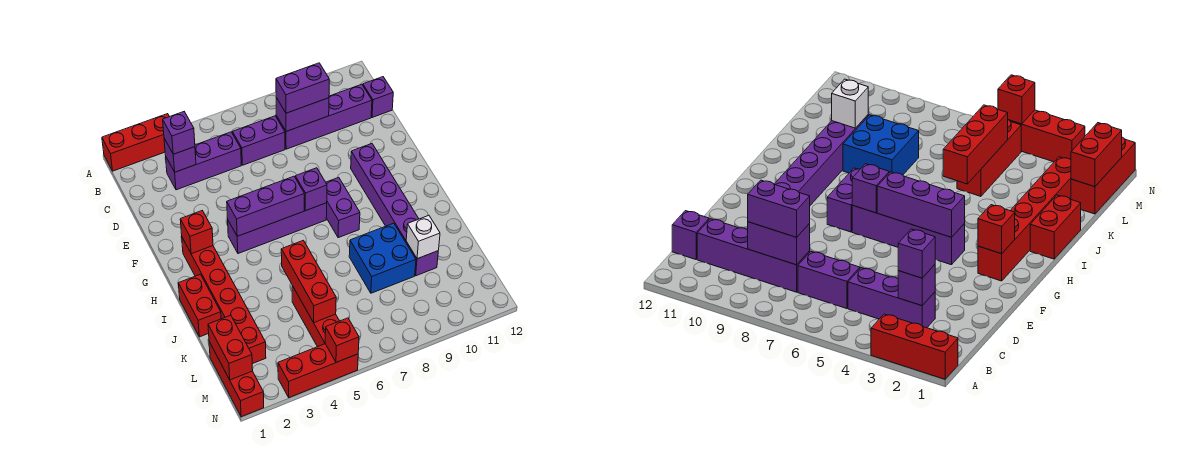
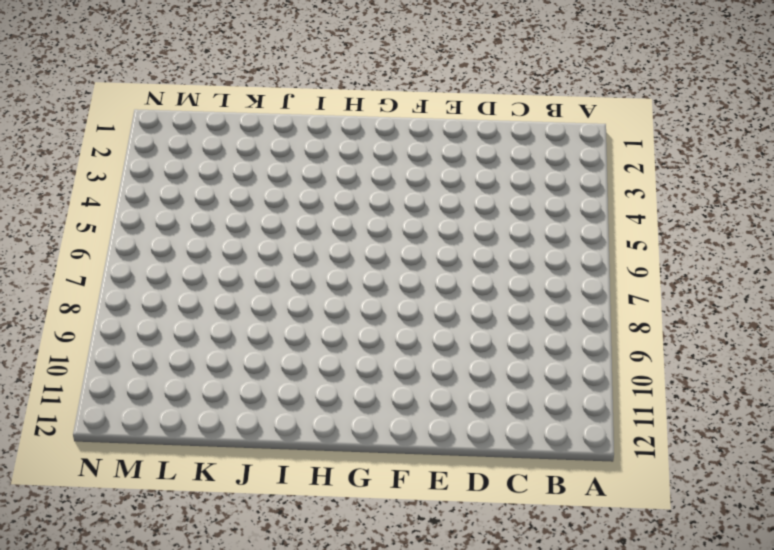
none -> red 1x3 brick [102,114,169,171]
none -> purple 1x3 brick [166,132,241,190]
none -> purple 1x2 brick [232,116,285,165]

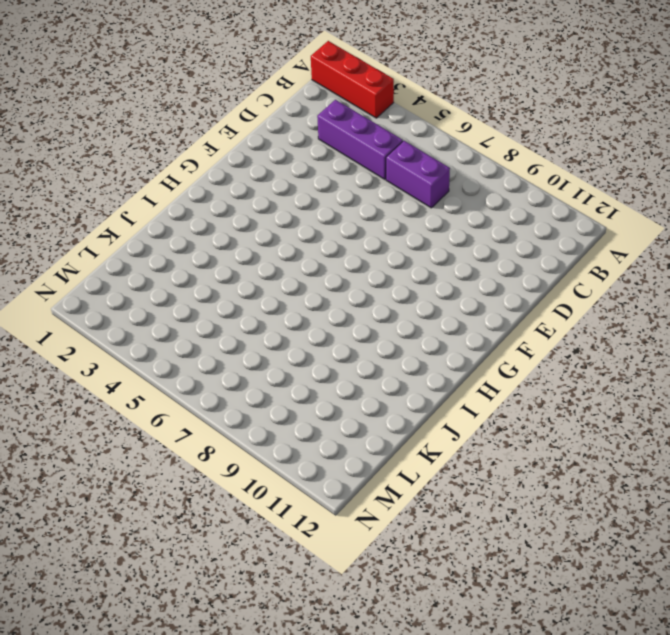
none -> purple 1x4 brick [276,84,372,149]
none -> purple 1x1 brick [363,77,393,117]
none -> purple 1x6 brick [351,144,438,276]

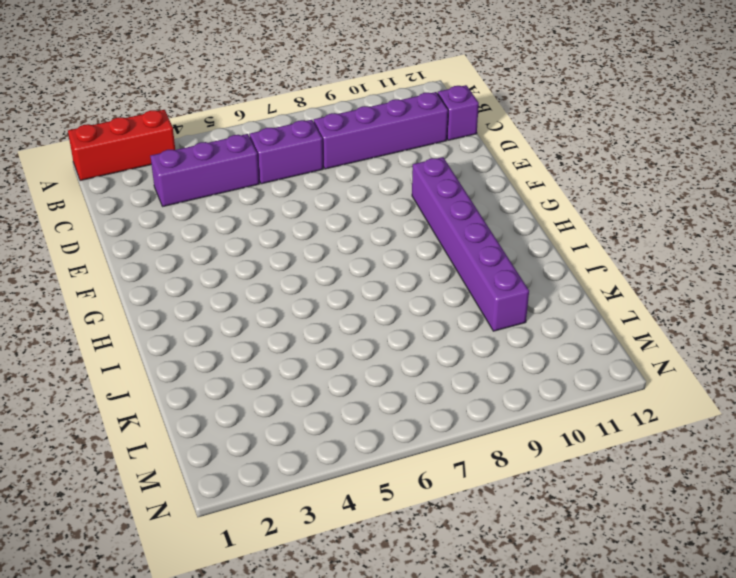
none -> red 1x6 brick [182,238,266,364]
none -> purple 1x4 brick [228,203,327,254]
none -> purple 1x2 brick [326,177,360,238]

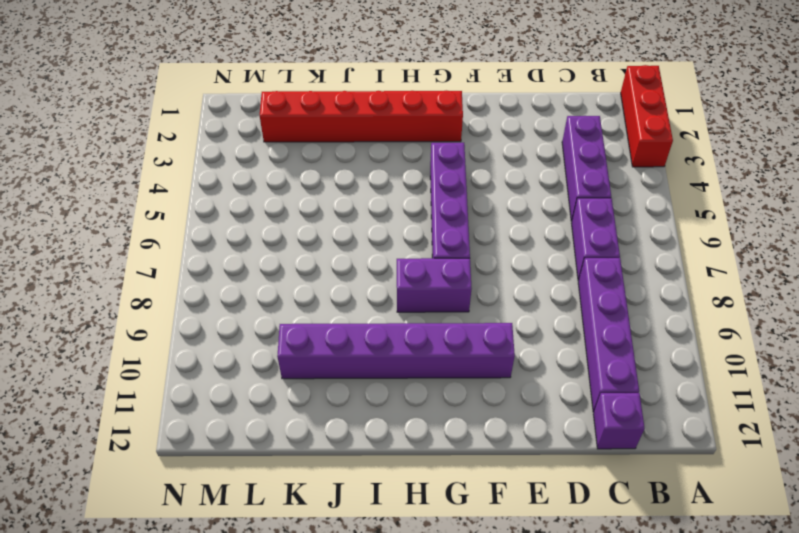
none -> red 1x2 brick [178,274,221,337]
none -> blue 2x2 brick [349,223,416,293]
none -> red 1x3 brick [292,286,339,347]

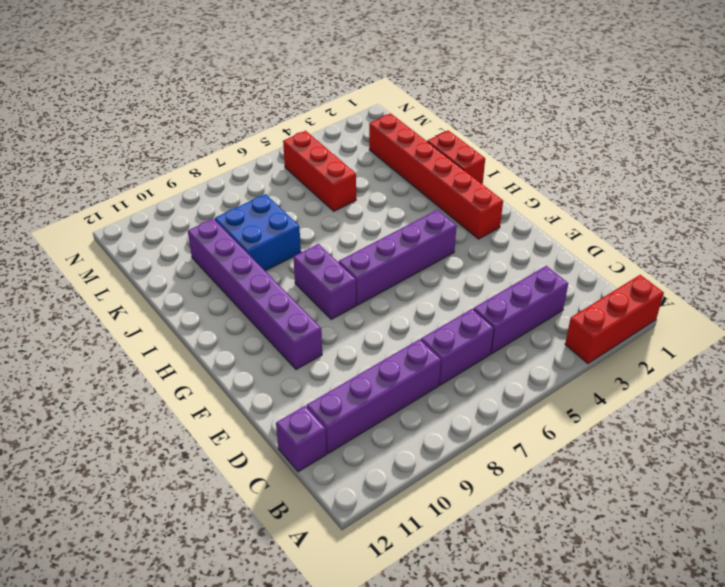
none -> red 1x3 brick [209,342,264,417]
none -> red 1x3 brick [278,344,358,398]
none -> purple 1x1 brick [164,138,196,172]

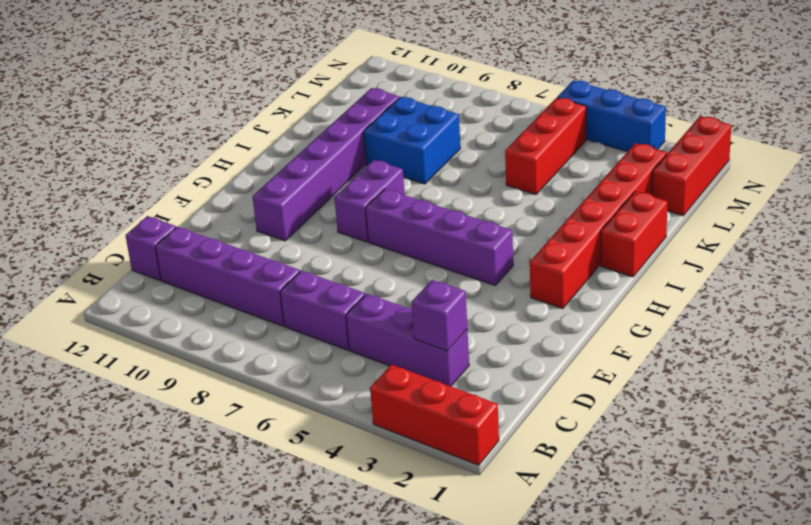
blue 1x3 brick [557,80,666,152] -> red 1x3 brick [278,344,358,398]
none -> purple 1x2 brick [276,98,329,131]
none -> red 1x1 brick [180,211,213,254]
none -> purple 1x3 brick [227,176,304,236]

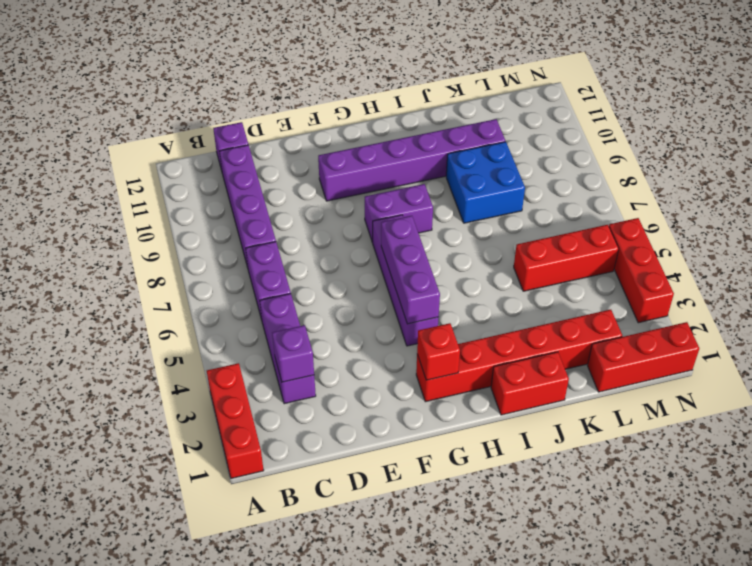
none -> purple 1x2 brick [276,98,329,131]
none -> purple 1x1 brick [295,168,327,211]
none -> red 1x3 brick [281,240,336,323]

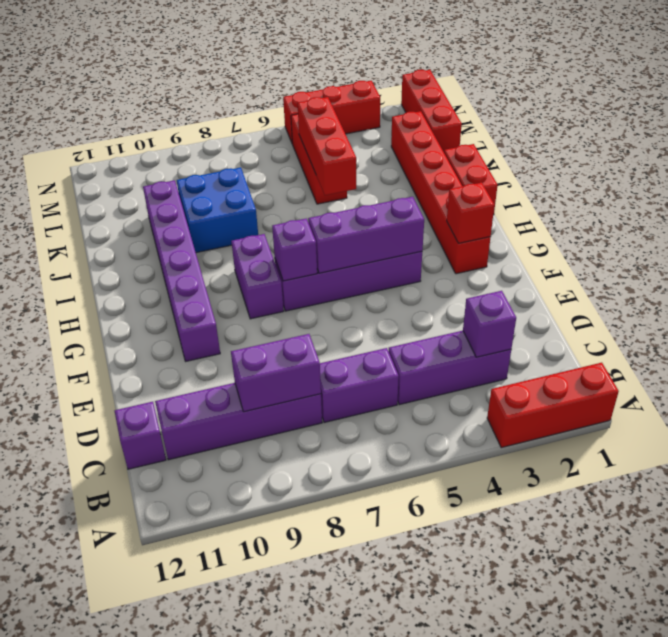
none -> white 1x1 brick [406,215,440,259]
none -> red 1x2 brick [208,315,253,380]
none -> red 1x1 brick [325,318,359,362]

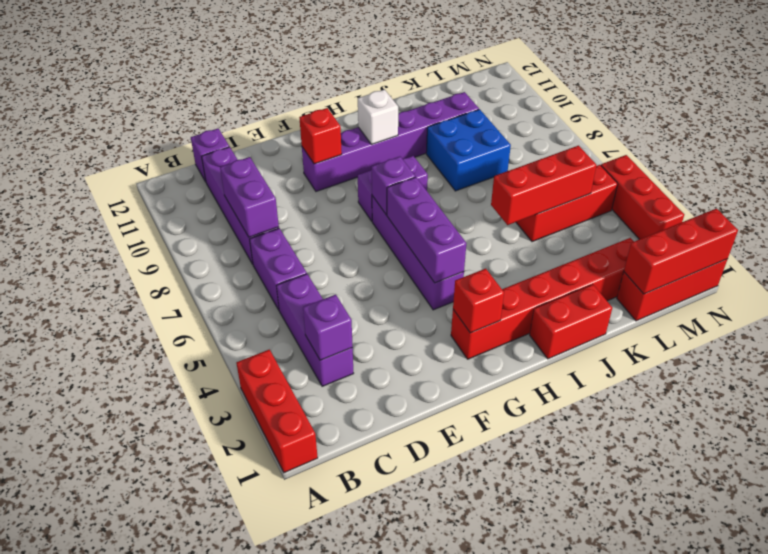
red 1x1 brick [299,108,342,164] -> red 1x1 brick moved to [325,318,359,362]
white 1x1 brick [358,89,398,144] -> white 1x1 brick moved to [406,215,440,259]
red 1x3 brick [624,209,738,294] -> red 1x2 brick [208,315,253,380]
none -> purple 1x1 brick [163,112,195,154]
none -> purple 1x2 brick [276,63,329,113]

